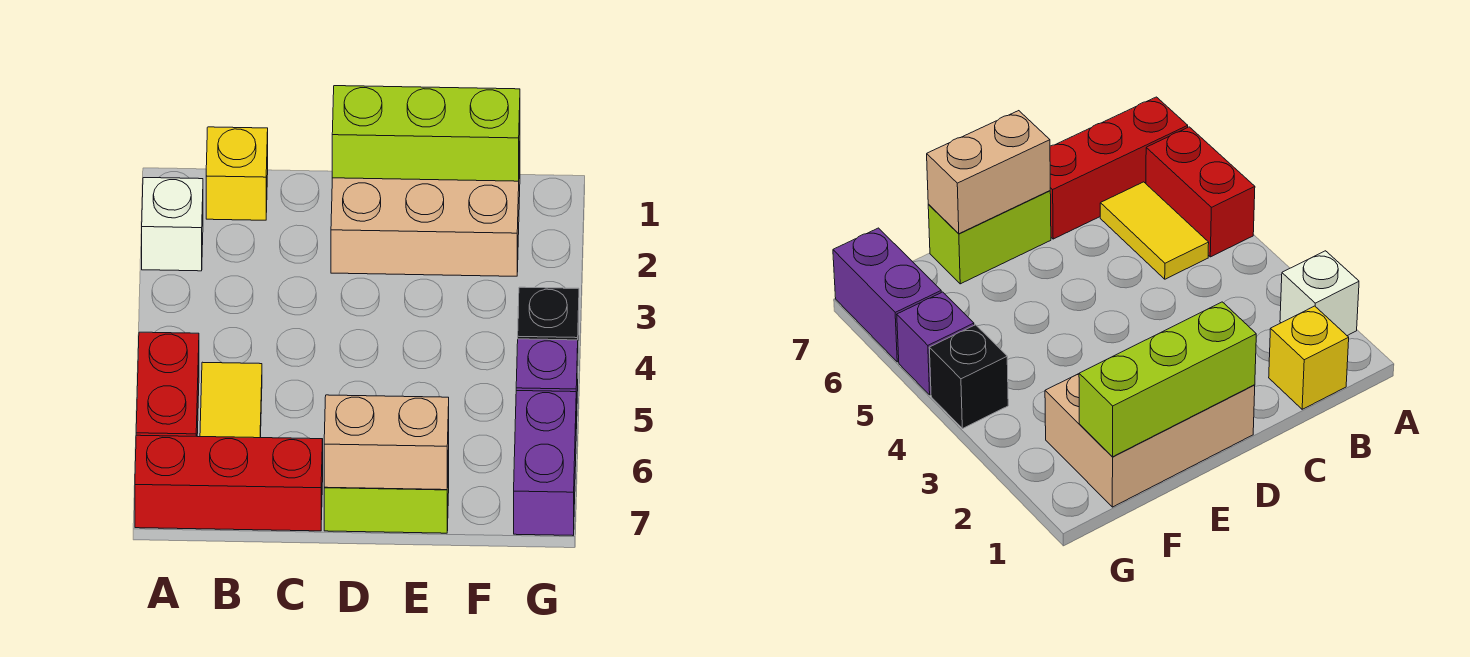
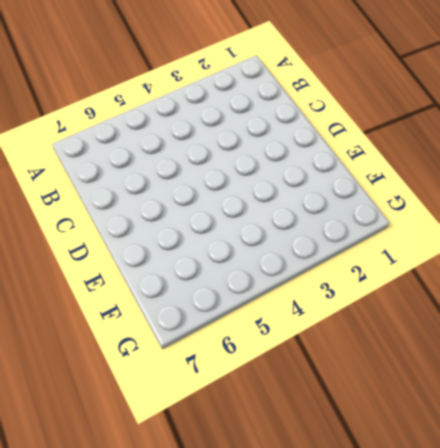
none -> white 1x1 brick [142,178,203,271]
none -> red 1x2 brick [136,332,199,436]
none -> red 1x3 brick [135,435,323,531]

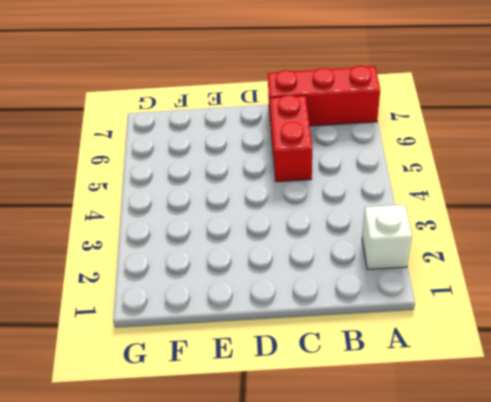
red 1x2 brick [270,95,312,182] -> red 1x2 brick moved to [136,332,199,436]
none -> yellow 1x1 brick [206,127,268,220]
none -> yellow 1x2 tile [200,362,262,438]
none -> tan 2x3 brick [331,153,520,276]

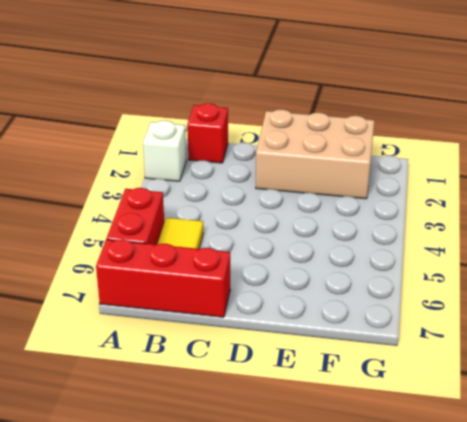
red 1x1 brick [187,103,228,163] -> yellow 1x1 brick [206,127,268,220]
none -> lime 1x2 brick [324,450,449,533]
none -> black 1x1 brick [518,287,579,353]
none -> purple 1x1 brick [516,339,578,429]

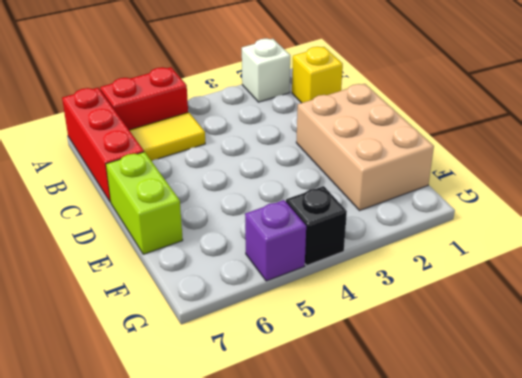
none -> purple 1x2 brick [514,391,576,535]
none -> lime 1x3 brick [332,86,520,181]
none -> tan 1x2 brick [324,395,449,490]

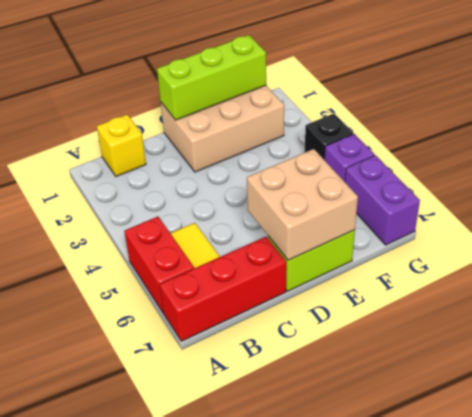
tan 2x2 brick [247,149,358,260] -> tan 1x2 brick [324,395,449,490]
none -> white 1x1 brick [142,178,203,271]

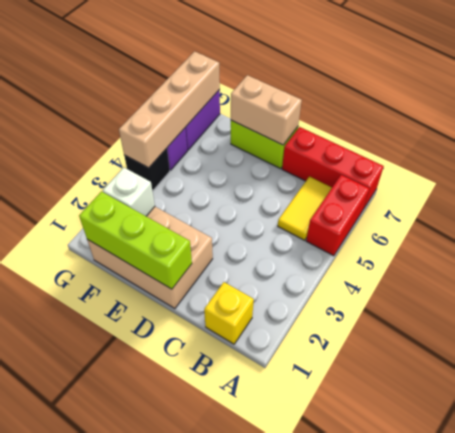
white 1x1 brick [103,168,155,216] -> white 1x1 brick moved to [142,178,203,271]
tan 1x4 brick [119,51,220,168] -> none

